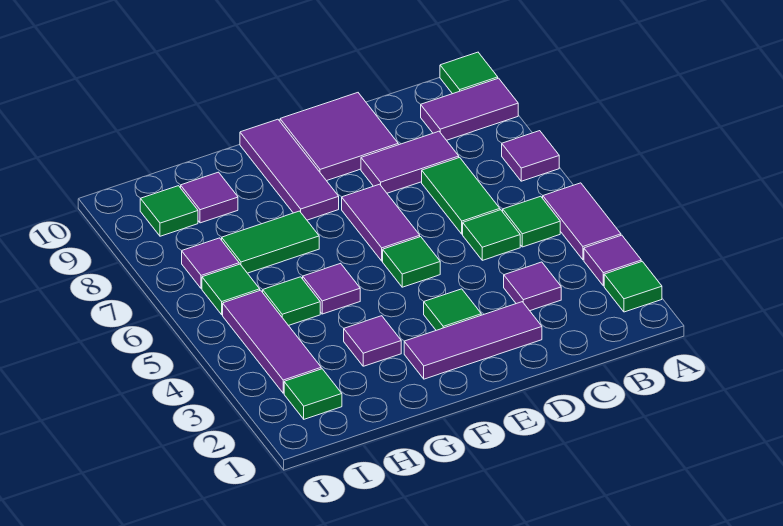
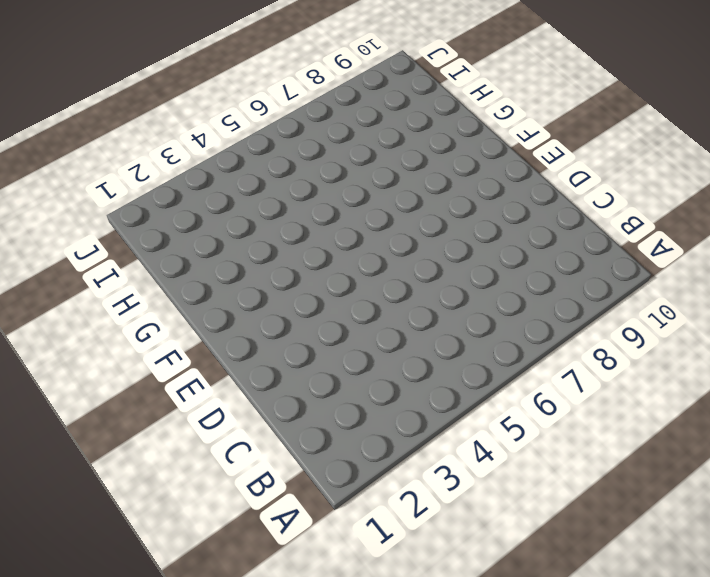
none -> green 1x1 tile [604,261,662,312]
none -> purple 1x1 tile [584,235,641,286]
none -> purple 1x2 tile [543,183,621,260]

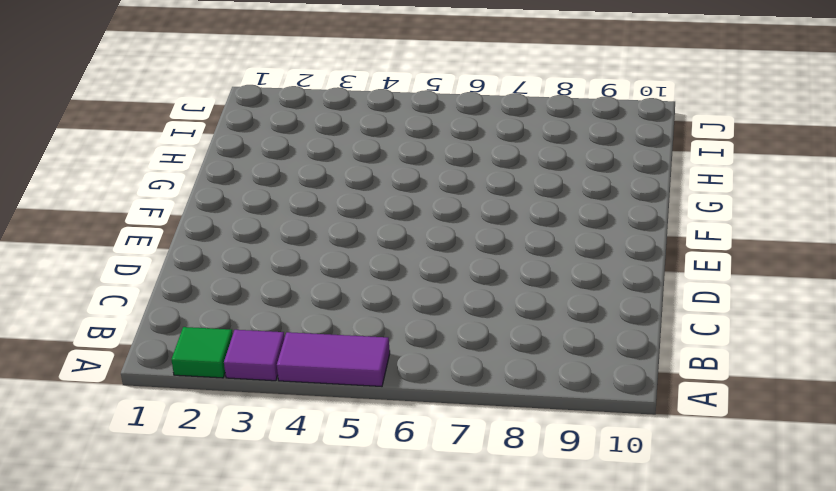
none -> purple 1x1 tile [502,131,559,181]
none -> purple 1x2 tile [421,78,518,140]
none -> green 1x1 tile [440,52,498,94]

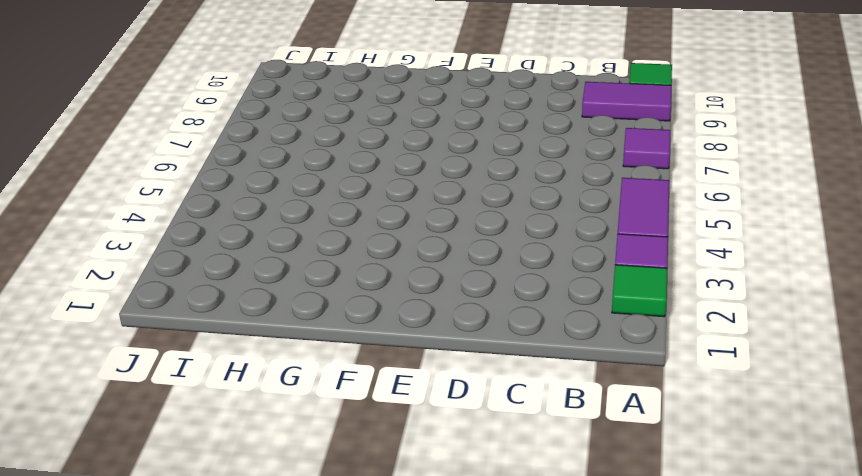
none -> green 1x1 tile [503,196,560,247]
none -> purple 1x1 tile [504,262,561,311]
none -> green 1x1 tile [463,210,520,260]

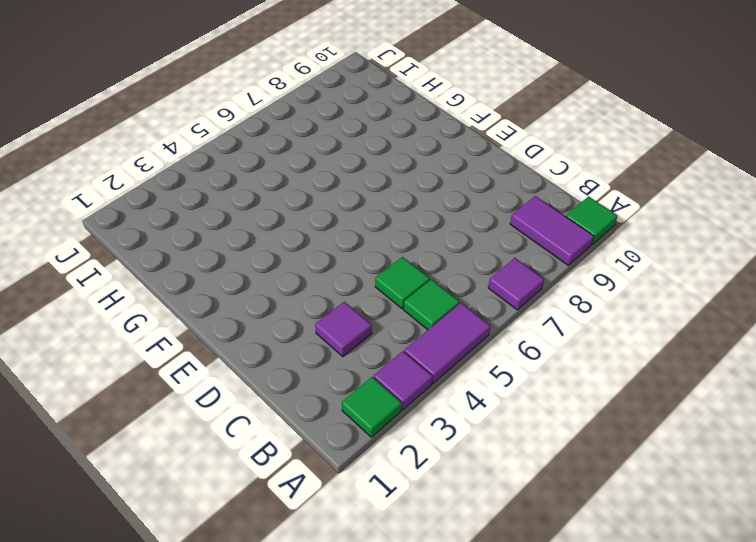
none -> green 1x2 tile [422,157,500,234]
none -> purple 1x2 tile [361,131,459,193]
none -> purple 1x3 tile [404,302,542,379]

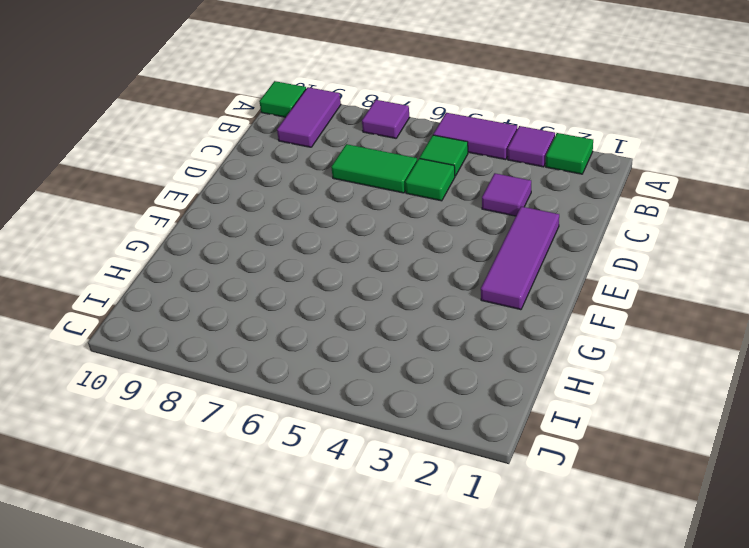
none -> purple 1x2 tile [361,131,459,193]
none -> purple 2x2 tile [280,93,398,181]
none -> green 1x1 tile [424,289,481,330]

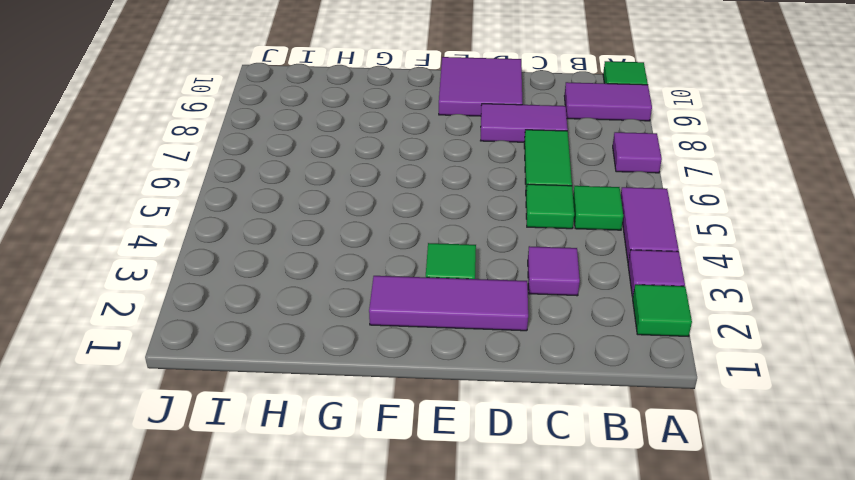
none -> green 1x1 tile [383,237,440,287]
none -> purple 1x2 tile [342,184,420,261]
none -> purple 1x3 tile [240,119,339,220]

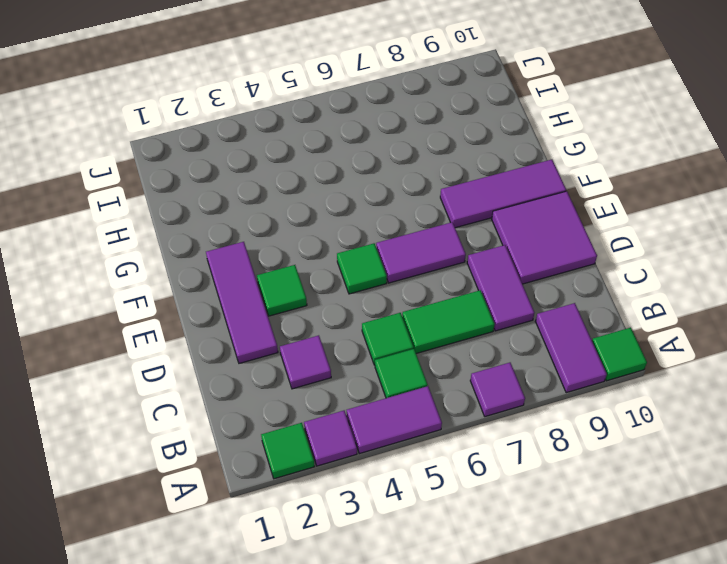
none -> purple 1x1 tile [344,316,401,366]
none -> purple 1x1 tile [303,263,360,314]
none -> green 1x2 tile [222,211,319,273]

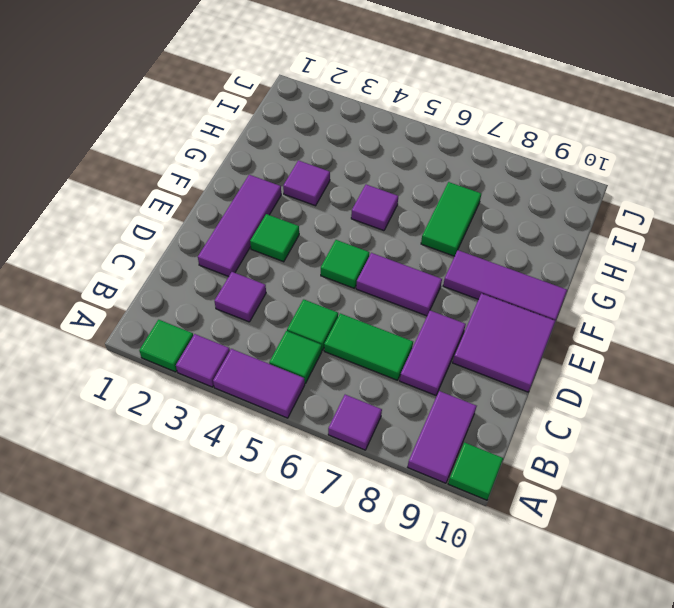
none -> green 1x1 tile [263,277,320,326]
none -> purple 1x1 tile [181,172,238,223]
none -> green 1x1 tile [284,369,342,419]

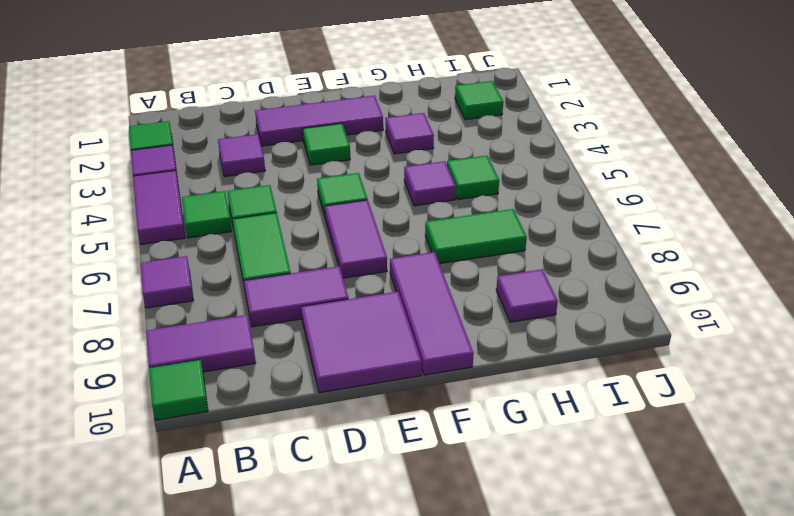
none -> purple 1x3 tile [223,290,321,393]
none -> green 1x1 tile [202,264,260,315]
none -> purple 1x1 tile [182,238,239,289]

